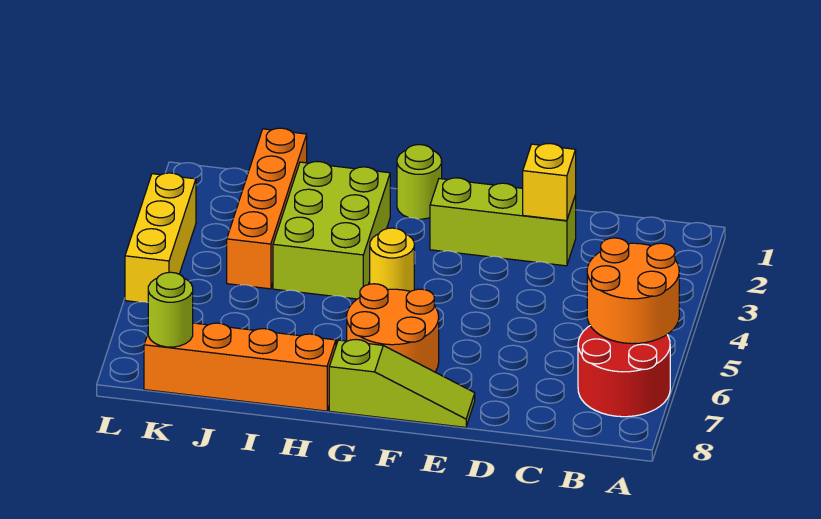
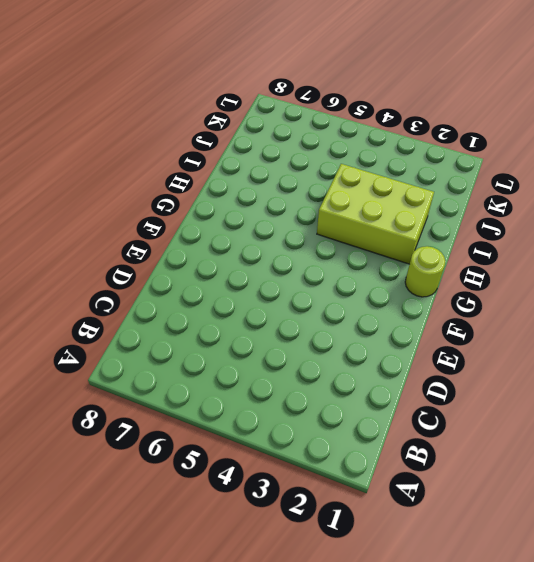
none -> red 2x2 round brick [578,326,670,417]
none -> lime 1x3 brick [430,178,576,266]
none -> lime 1x3 slope [329,340,475,427]

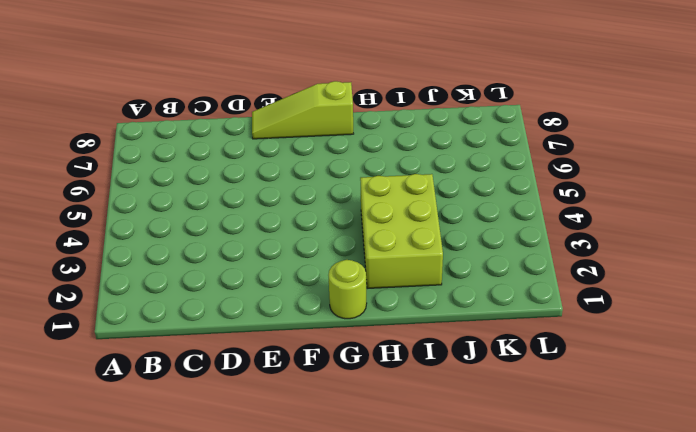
none -> red 2x2 round brick [578,326,670,417]
none -> lime 1x3 brick [430,178,576,266]
none -> orange 2x2 round brick [347,284,439,372]

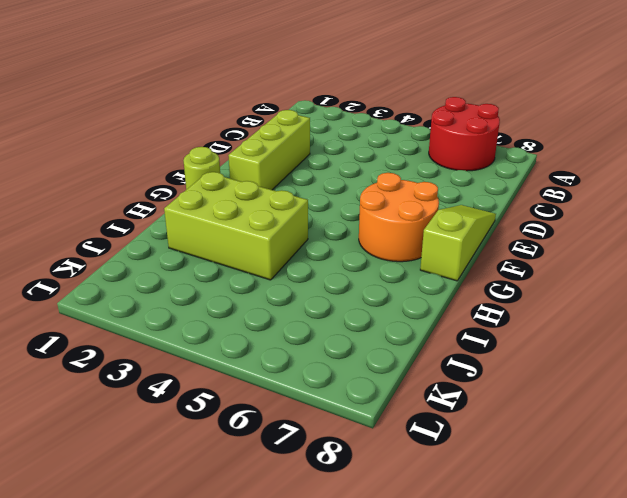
none -> yellow 1x1 round brick [370,228,414,291]
none -> orange 1x4 brick [144,323,336,411]
none -> orange 1x4 brick [227,128,307,289]

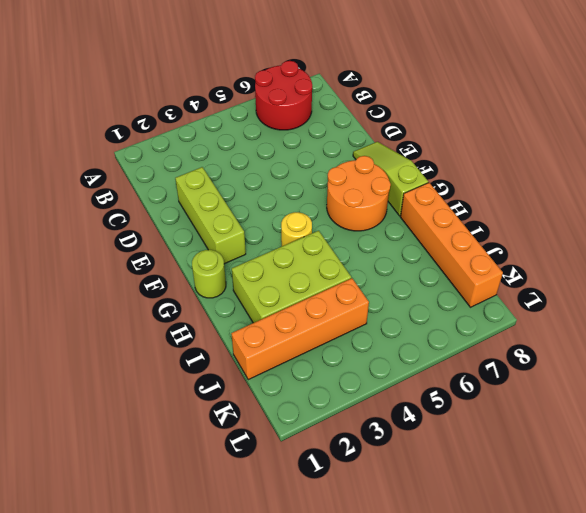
none -> yellow 1x3 brick [125,173,196,302]
none -> orange 2x2 round brick [587,238,679,344]
none -> yellow 1x1 brick [523,143,576,221]

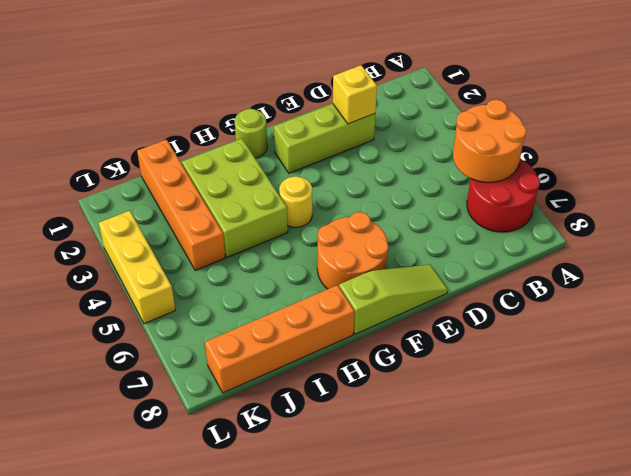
none -> lime 1x1 round brick [148,272,193,347]

